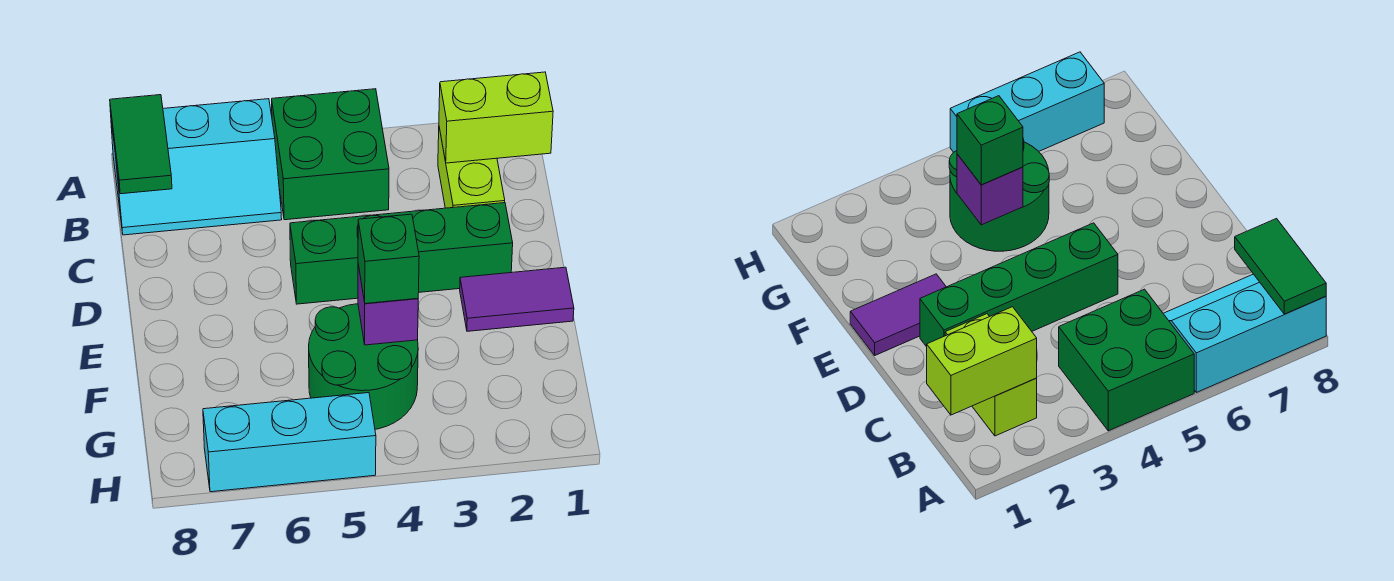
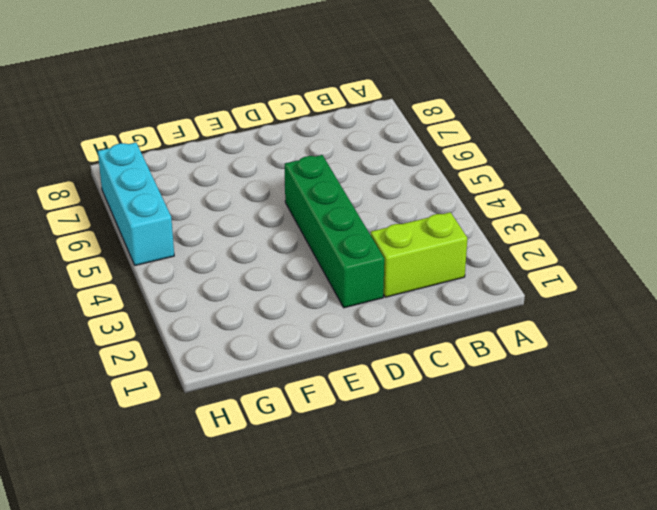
none -> green 2x2 brick [272,89,389,220]
none -> cyan 2x3 slope [111,99,282,235]

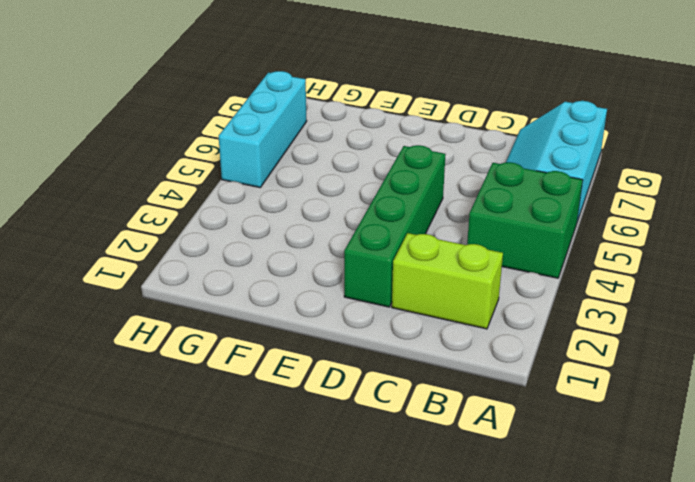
none -> purple 1x2 tile [460,267,574,331]
none -> green 2x2 round brick [309,304,418,429]

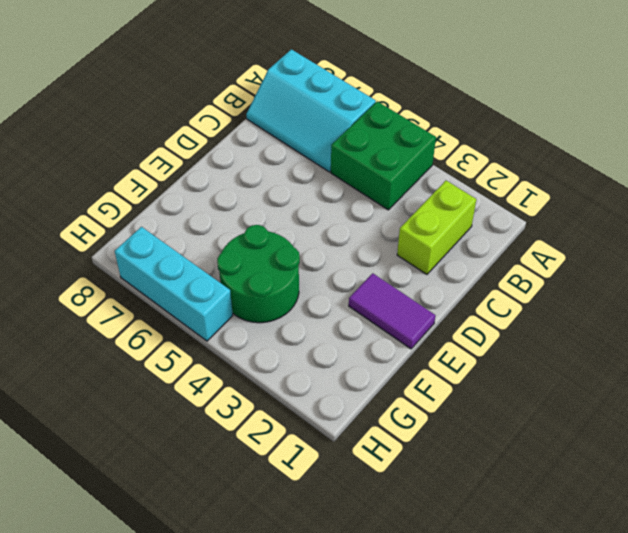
none -> green 1x4 brick [290,203,513,304]
none -> green 1x2 tile [110,95,172,194]

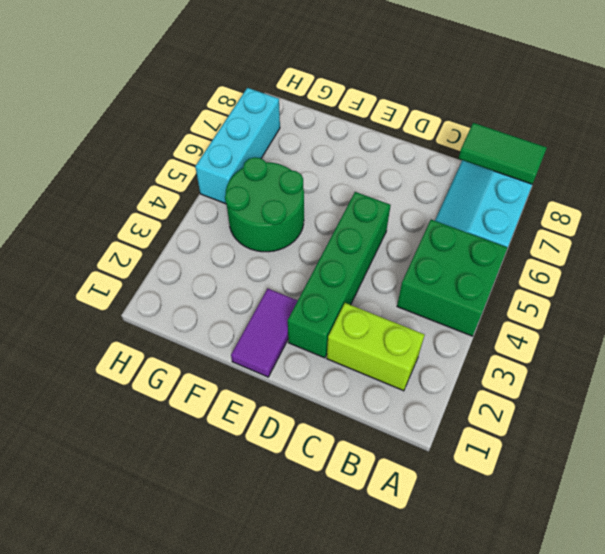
none -> lime 1x2 brick [439,72,553,163]
none -> purple 1x1 brick [358,264,418,345]

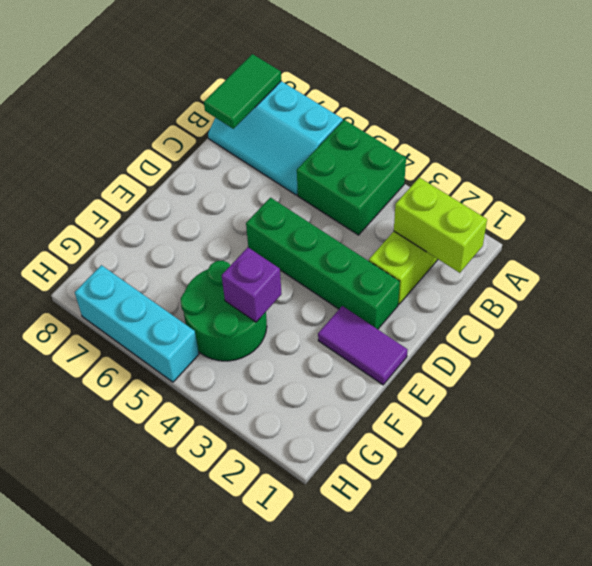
none -> green 1x1 brick [358,214,419,304]

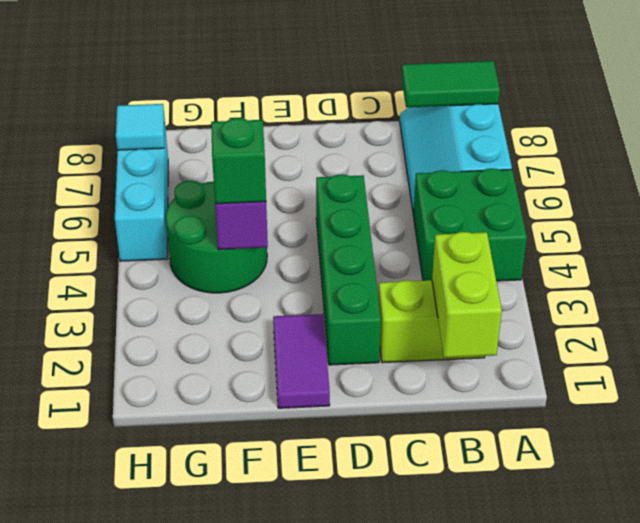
cyan 1x1 tile [116,104,165,150] -> none

